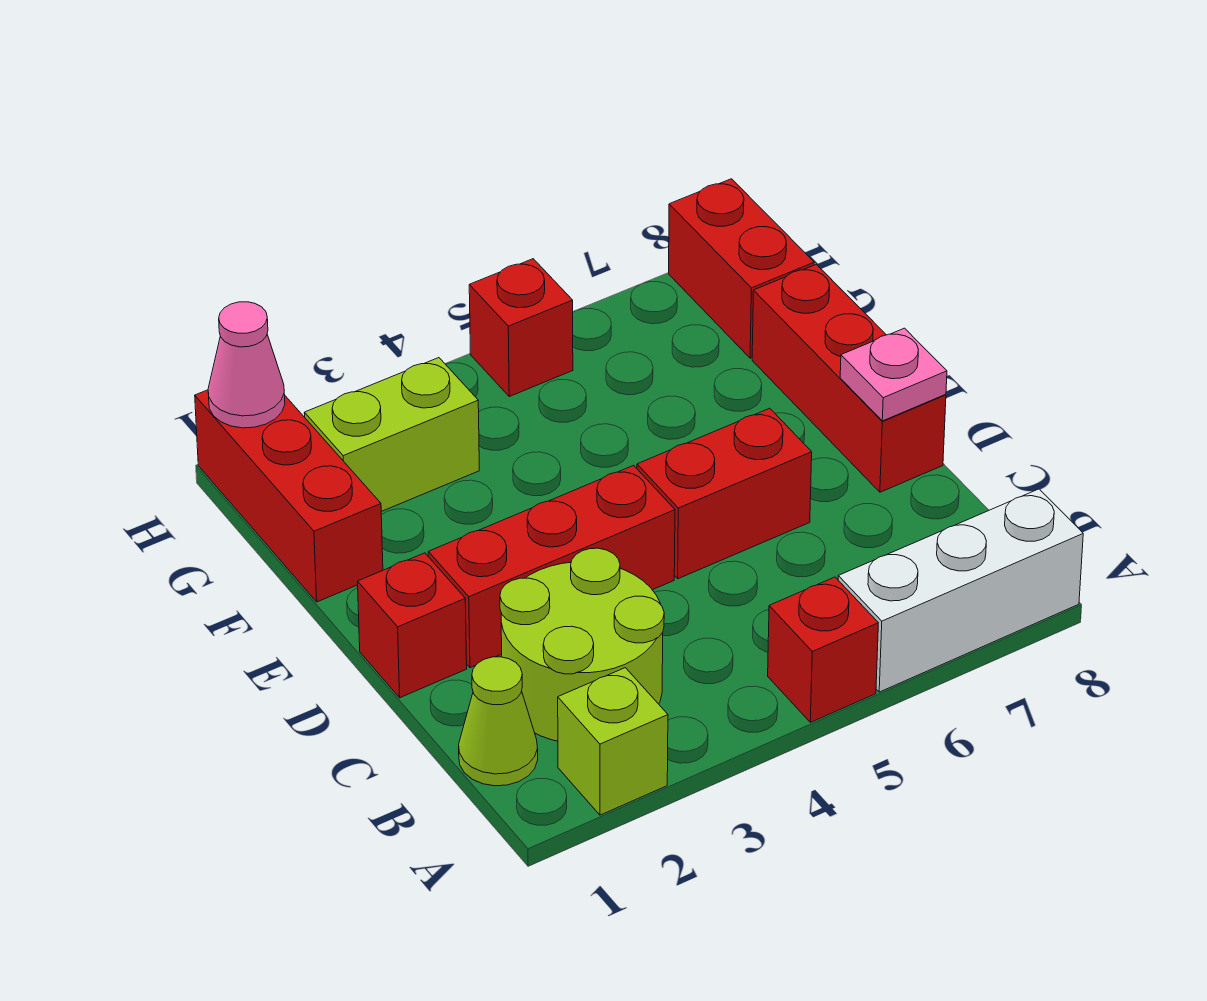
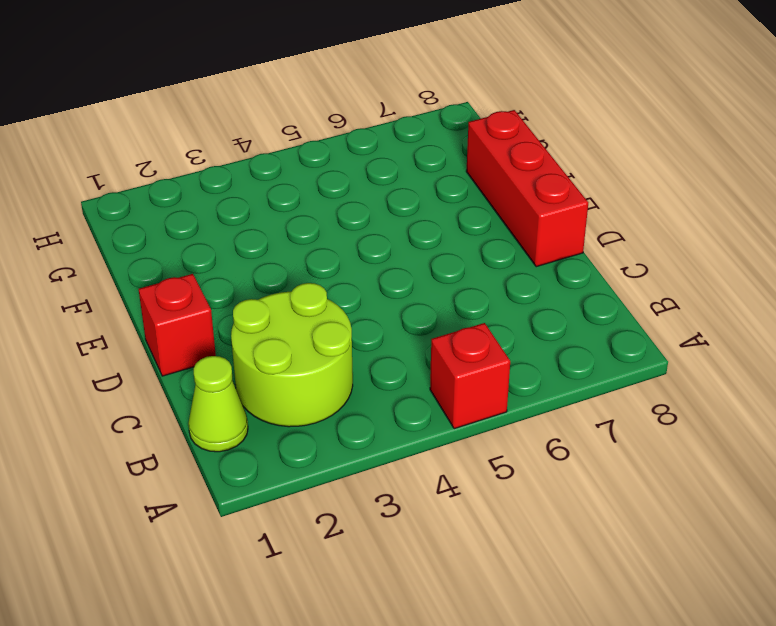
none -> lime 1x1 brick [558,668,668,815]
none -> white 1x3 brick [838,489,1083,692]
none -> red 1x3 brick [428,465,675,668]

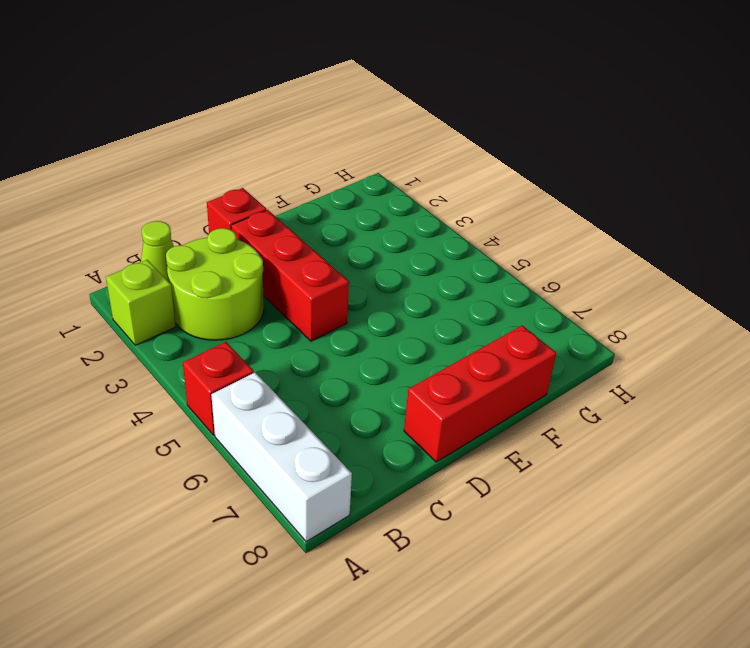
none -> red 1x2 brick [637,408,812,579]
none -> red 1x3 brick [195,390,383,602]
none -> lime 1x2 brick [304,358,479,512]

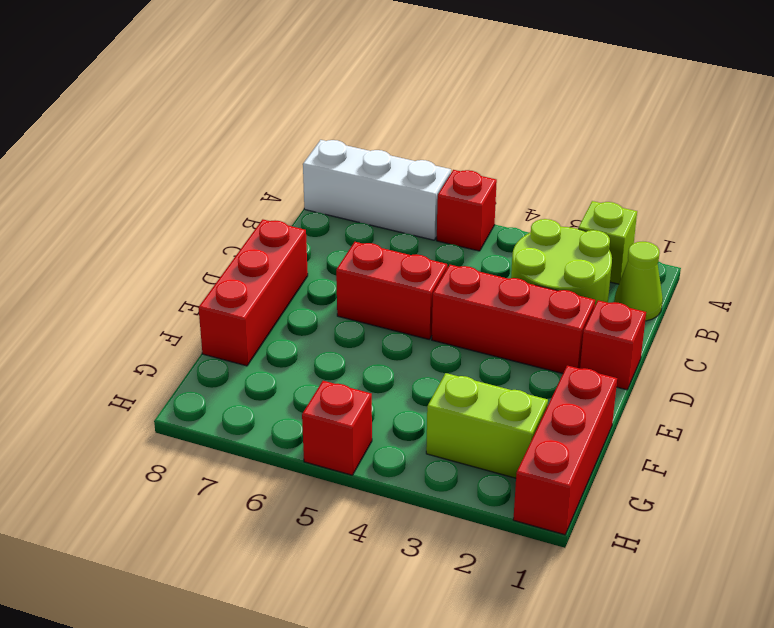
none -> red 1x2 brick [669,179,814,358]
none -> pink 1x1 plate [840,328,947,421]
none -> pink 1x1 cone [208,302,285,428]

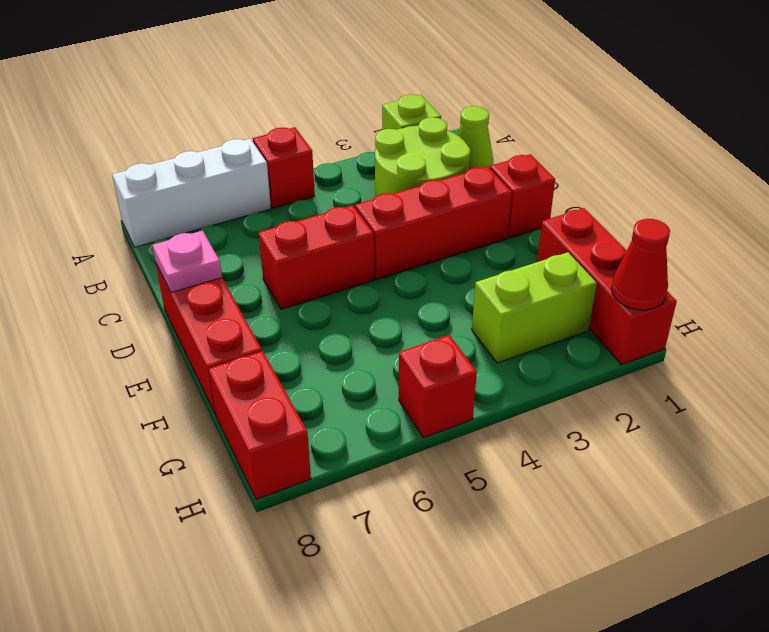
red 1x1 cone [611,219,670,310] -> pink 1x1 cone [208,302,285,428]

